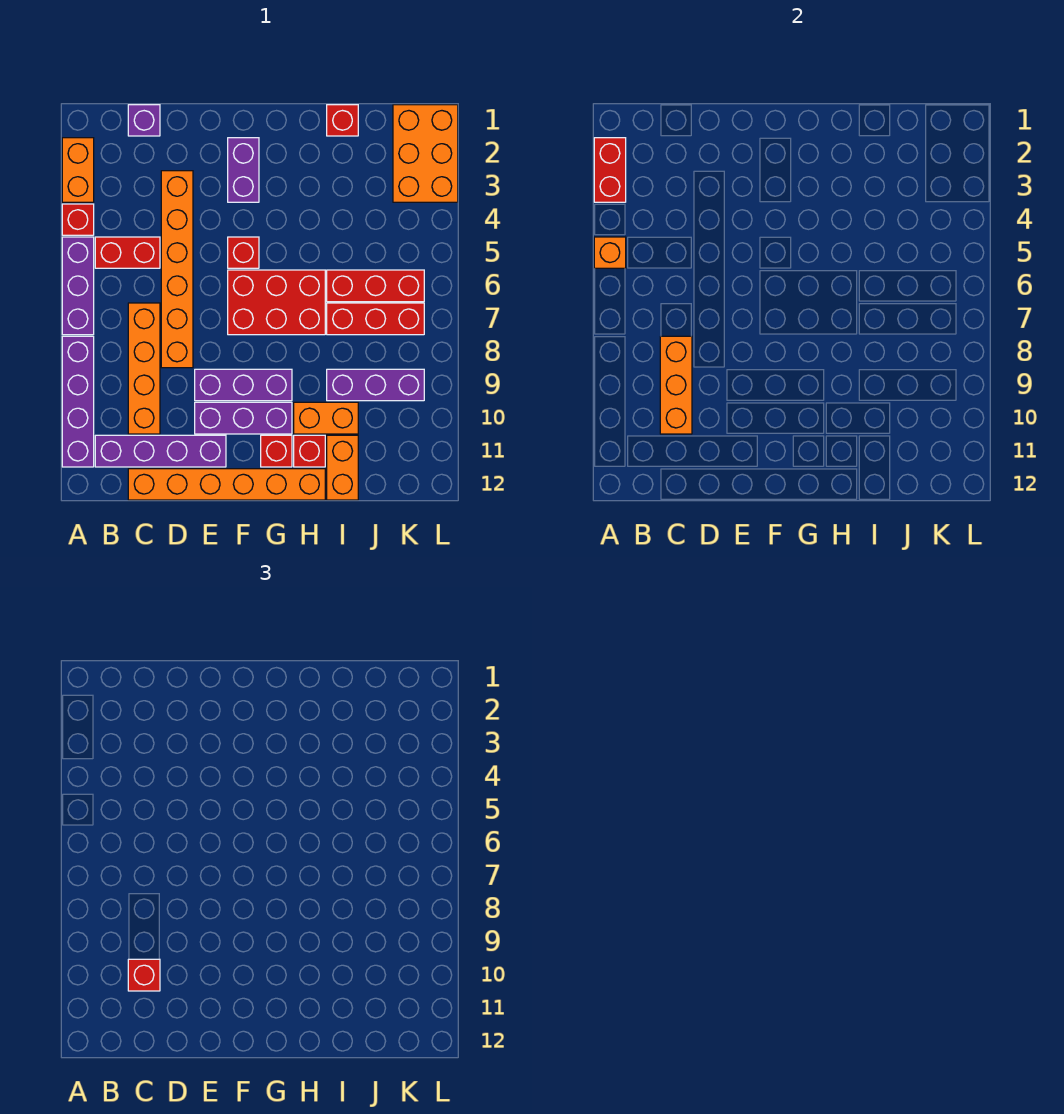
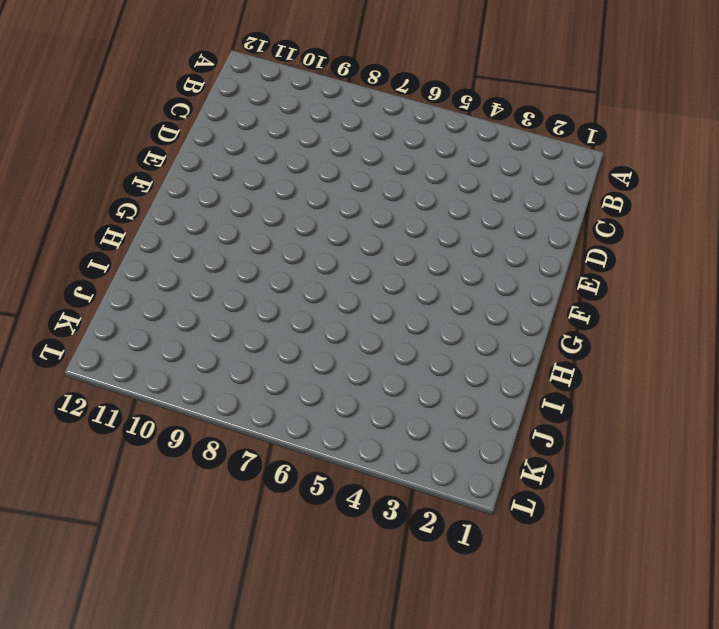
none -> orange 1x2 brick [62,138,94,202]
none -> red 1x1 brick [62,204,94,235]
none -> purple 1x3 brick [62,237,94,335]

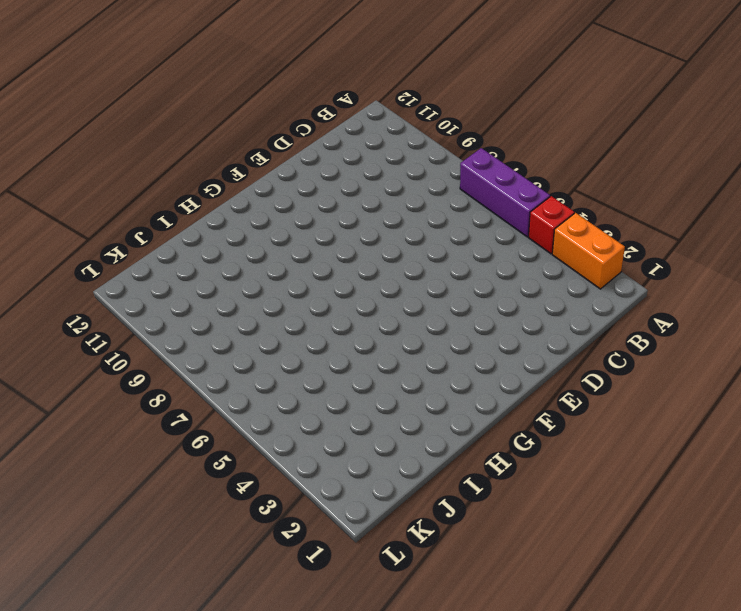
none -> purple 1x4 brick [62,336,94,467]
none -> red 1x2 brick [95,237,160,268]
none -> purple 1x4 brick [95,435,226,467]

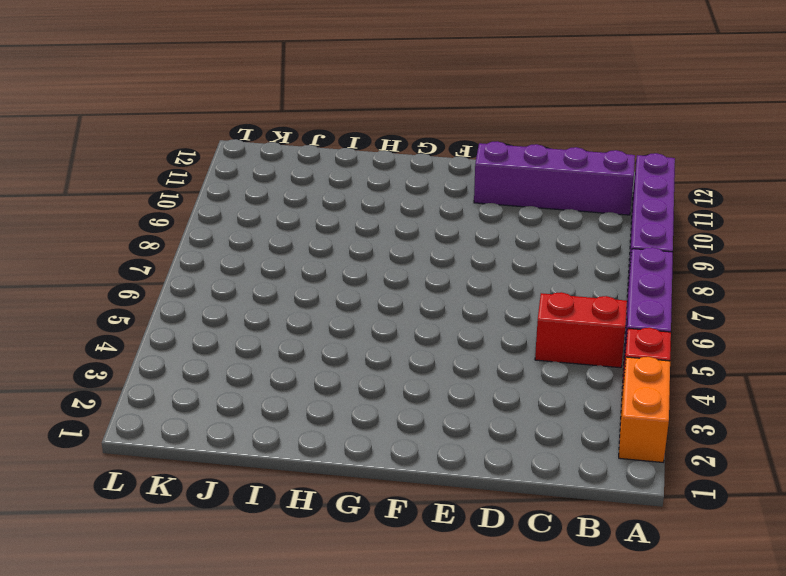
none -> purple 1x1 brick [128,105,160,136]
none -> orange 1x4 brick [128,303,160,434]
none -> orange 1x6 brick [128,469,325,500]

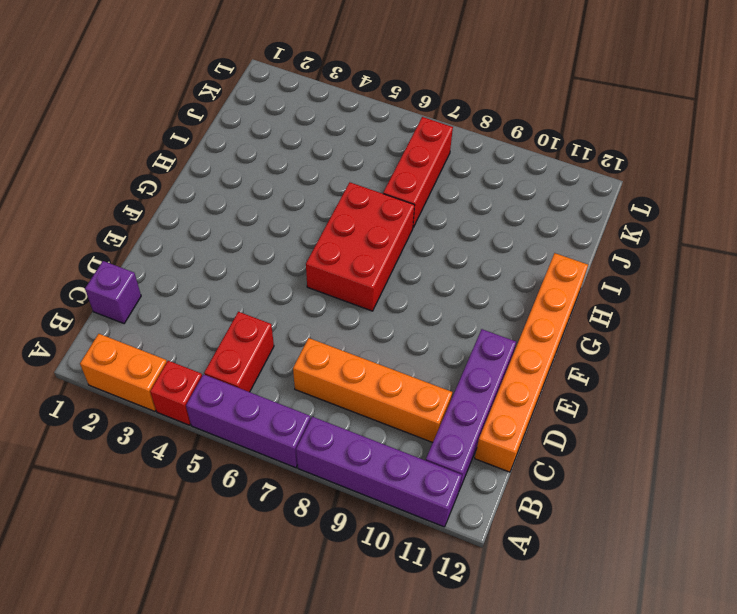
none -> orange 1x6 brick [161,171,193,368]
none -> purple 1x3 brick [195,369,292,401]
none -> purple 1x3 brick [195,402,292,434]

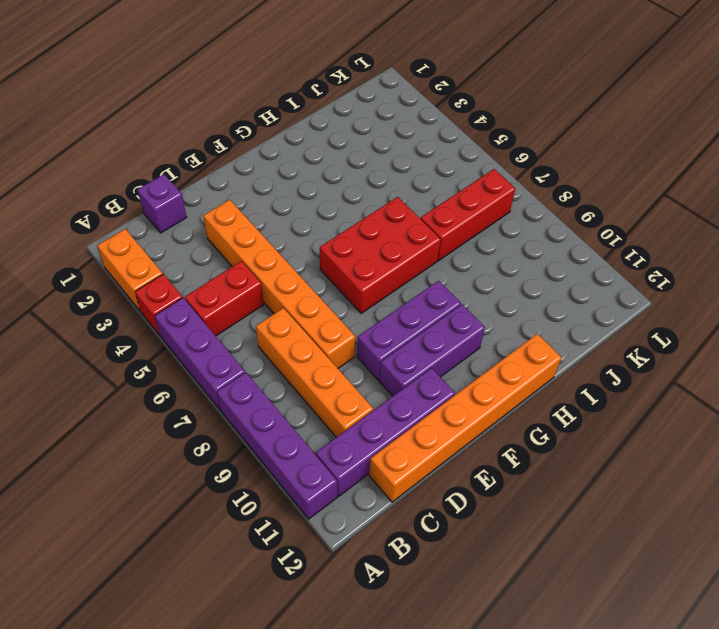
none -> purple 1x2 brick [228,138,259,202]
none -> red 1x1 brick [228,237,259,268]
none -> red 1x1 brick [261,435,292,467]

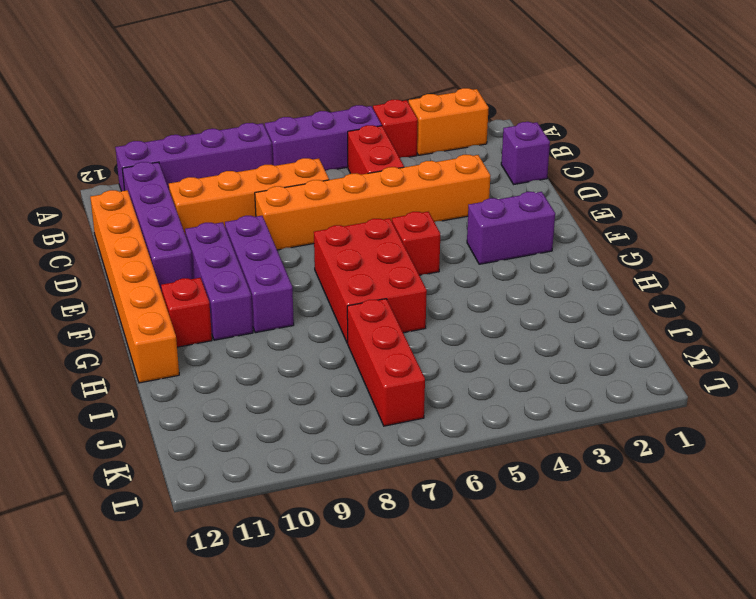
none -> orange 1x2 brick [294,402,358,434]
none -> red 1x1 brick [294,435,325,467]
none -> red 1x1 brick [327,105,358,136]

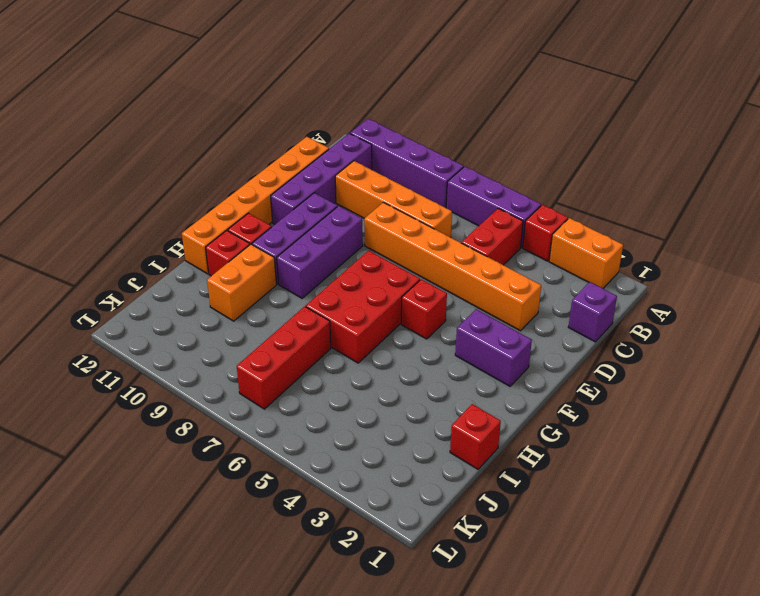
none -> red 1x3 brick [327,270,424,302]
none -> purple 1x3 brick [327,369,424,401]
none -> orange 1x2 brick [327,435,358,500]

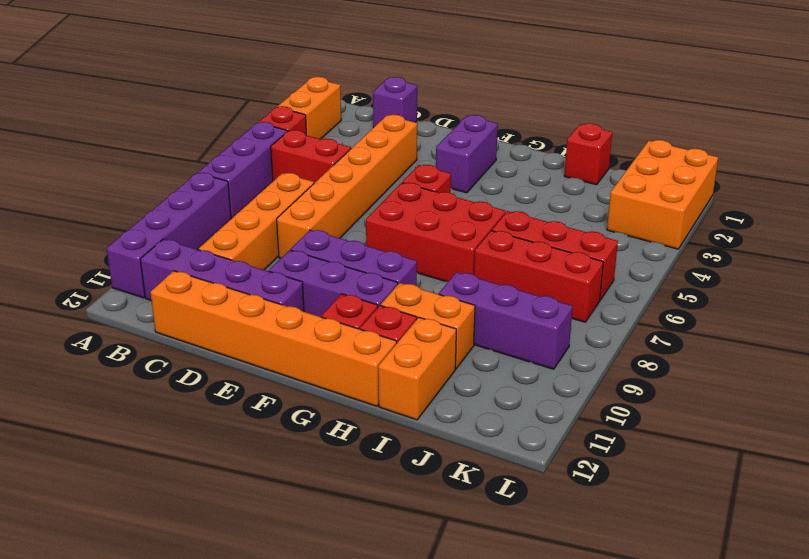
none -> red 1x2 brick [594,138,626,202]
none -> orange 1x1 brick [594,237,626,268]
none -> orange 1x3 brick [660,336,692,434]

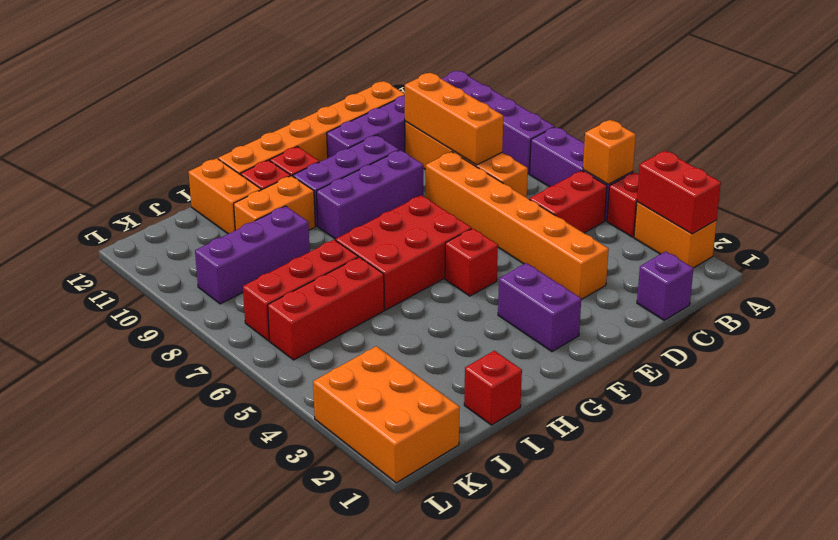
none -> red 1x1 brick [128,959,160,991]

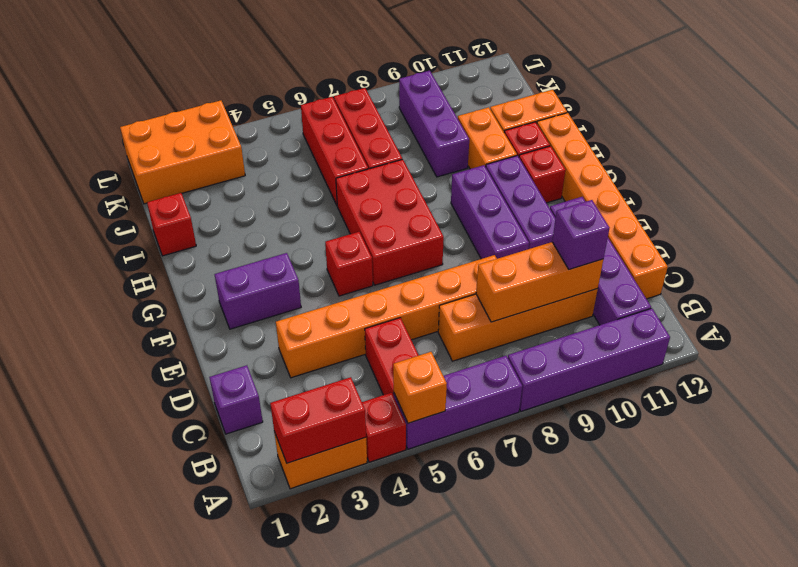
purple 1x1 brick [552,200,610,269] -> red 1x1 brick [128,959,160,991]

